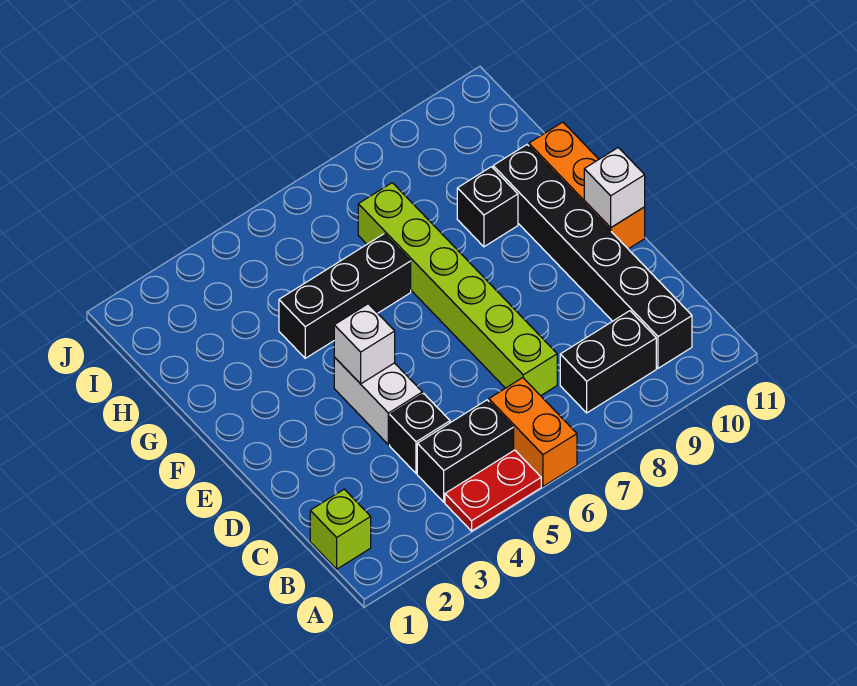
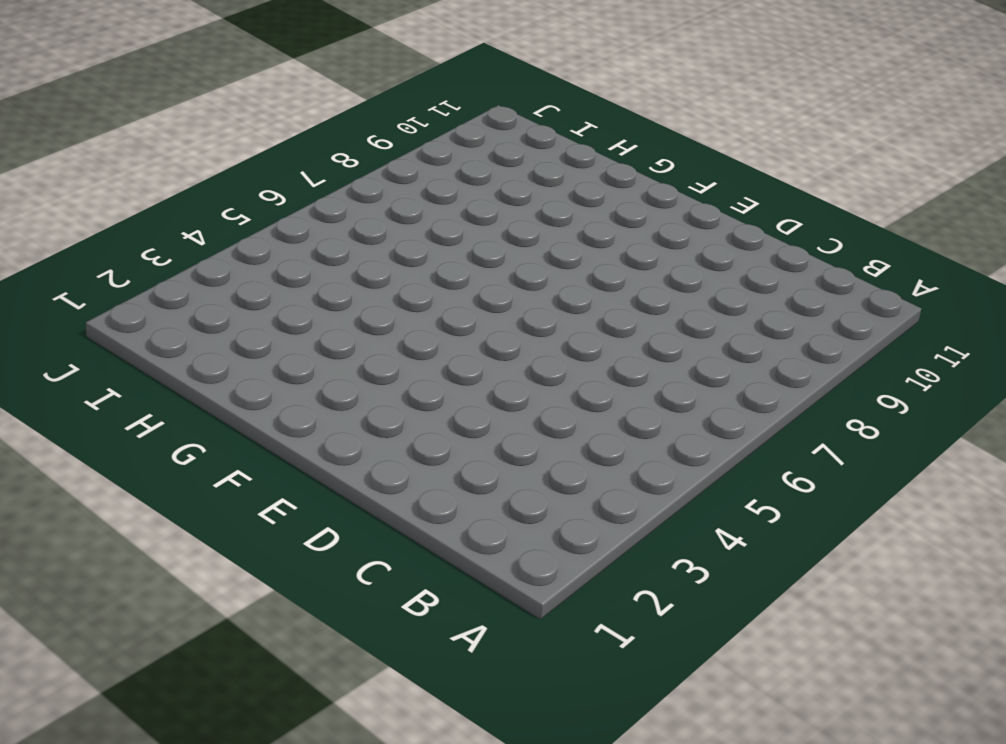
none -> red 1x2 plate [445,450,541,531]
none -> orange 1x2 brick [489,378,577,486]
none -> lime 1x1 brick [310,489,371,569]

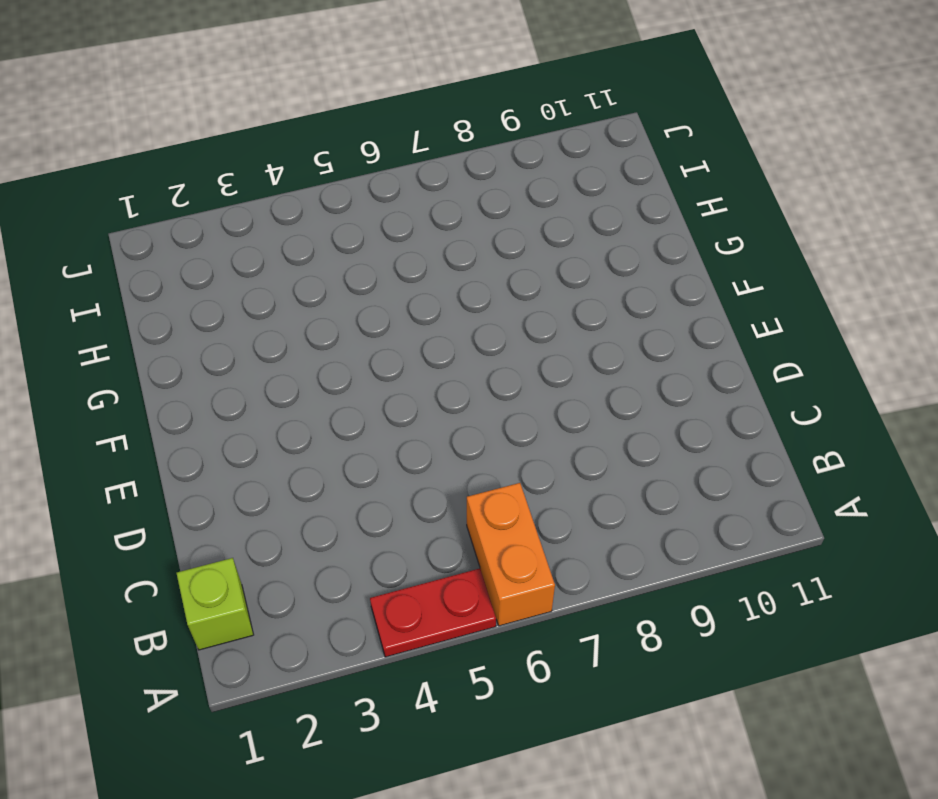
none -> black 1x2 brick [417,400,514,502]
none -> black 1x2 brick [560,311,656,413]
none -> black 1x6 brick [493,145,692,368]

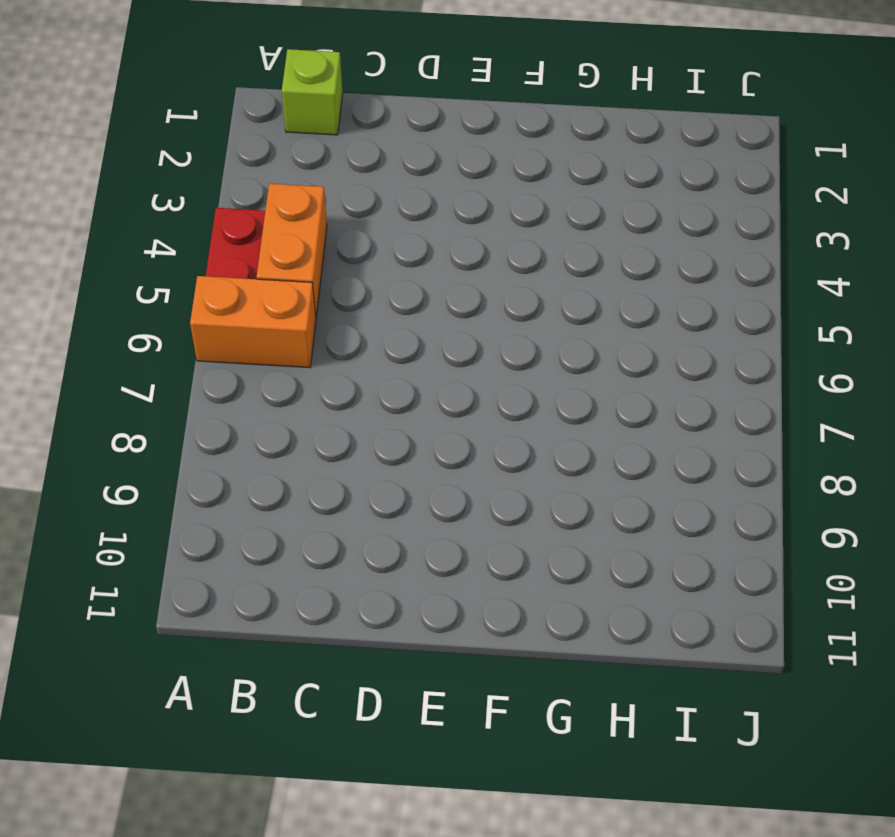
orange 1x2 brick [257,184,327,317] -> black 1x2 brick [417,400,514,502]
none -> black 1x2 brick [560,311,656,413]
none -> black 1x6 brick [493,145,692,368]
none -> black 1x1 brick [390,393,450,473]

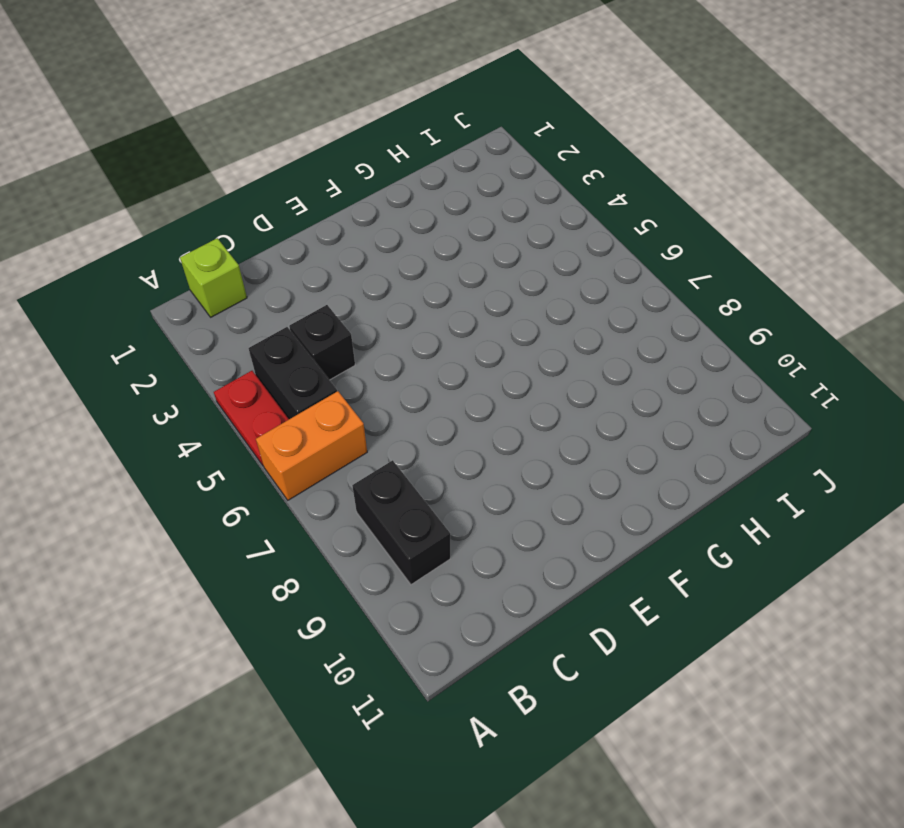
none -> black 1x6 brick [493,145,692,368]
none -> lime 1x6 brick [358,183,557,396]
none -> white 1x2 brick [334,357,422,445]

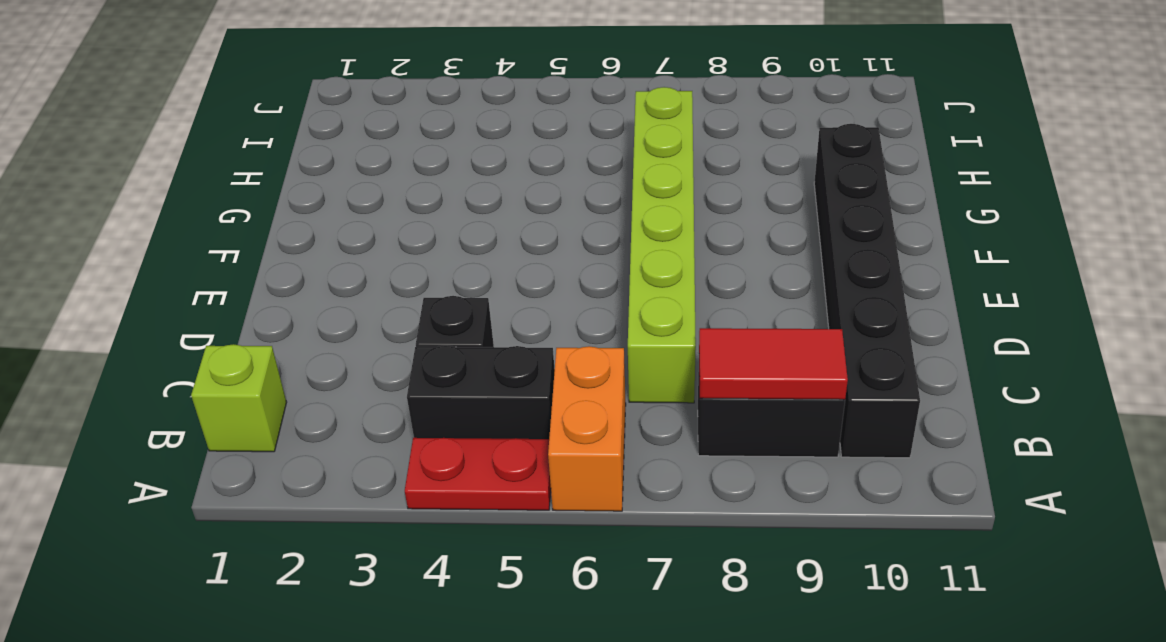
red 1x2 tile [699,328,848,400] -> none
none -> white 1x2 brick [334,357,422,445]
none -> orange 1x3 brick [529,122,645,249]
none -> black 1x3 brick [279,234,411,358]

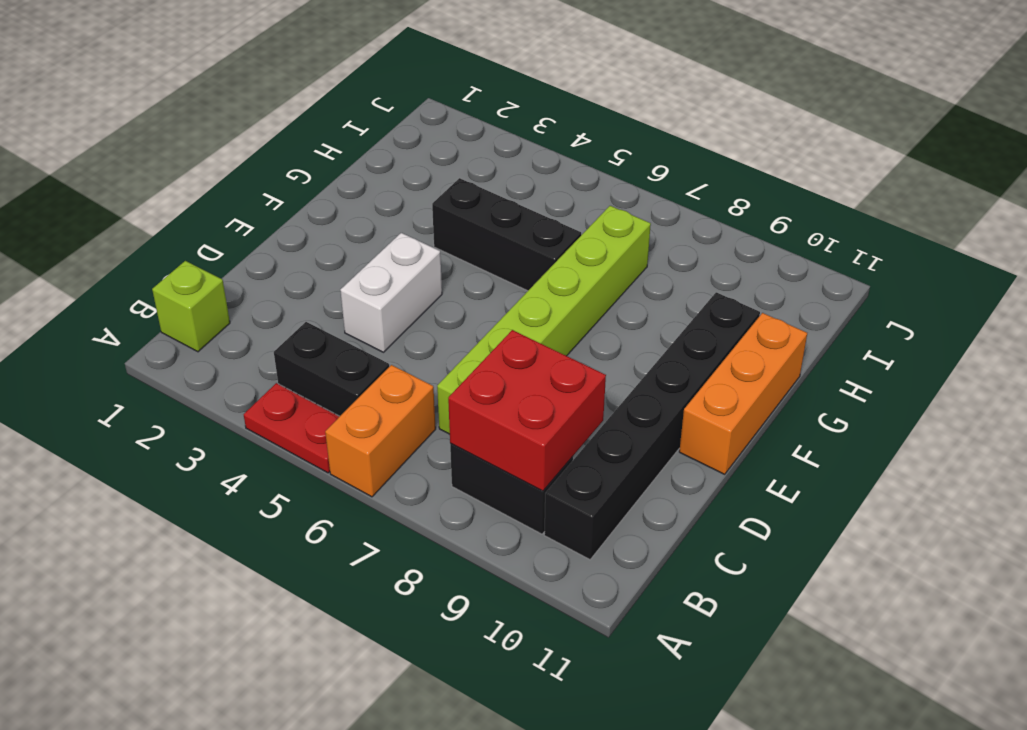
red 2x2 brick [448,330,606,491] -> none
none -> black 1x1 brick [390,393,450,473]
none -> black 1x1 brick [457,167,518,247]
none -> white 1x1 brick [334,304,395,384]

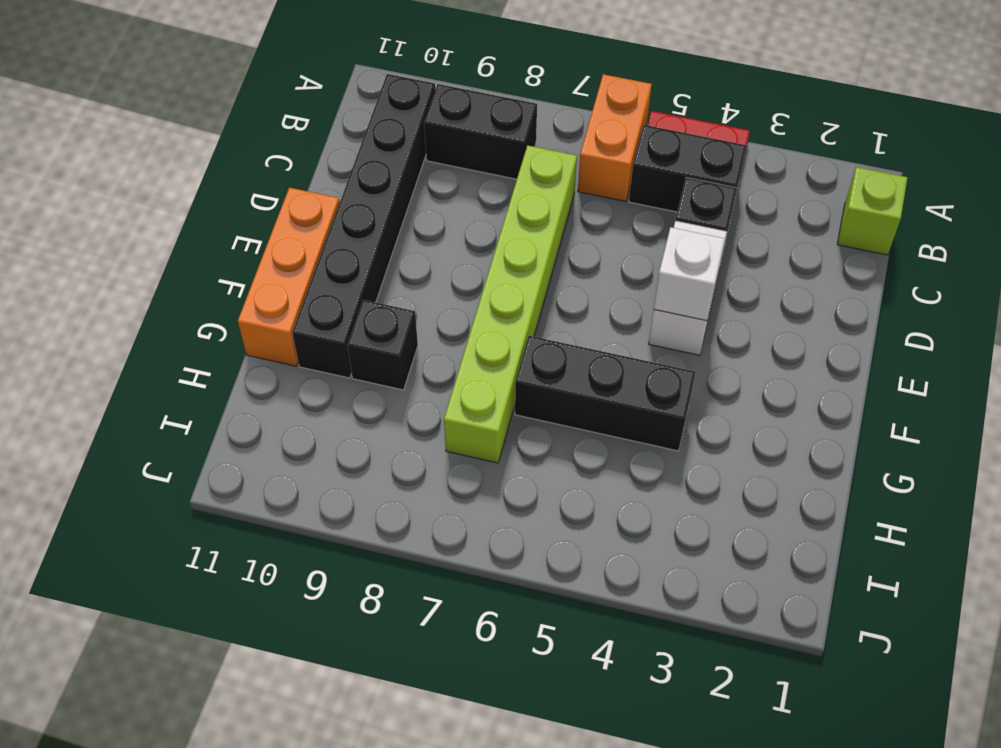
none -> white 1x1 brick [584,148,645,228]

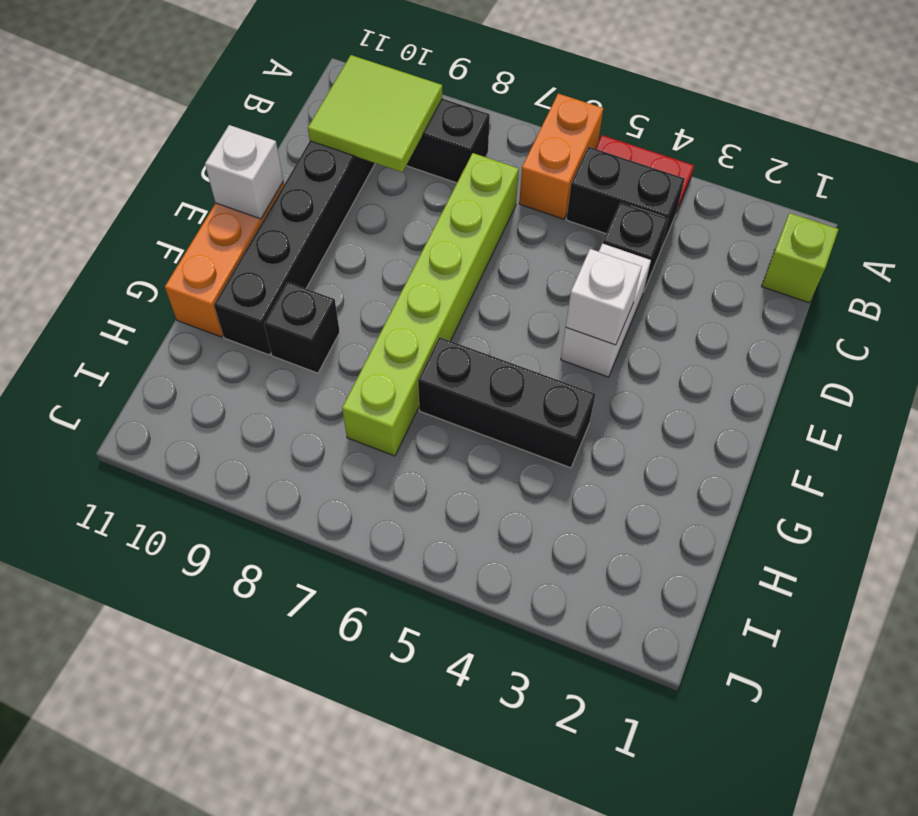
lime 2x2 tile [308,55,442,172] -> none

